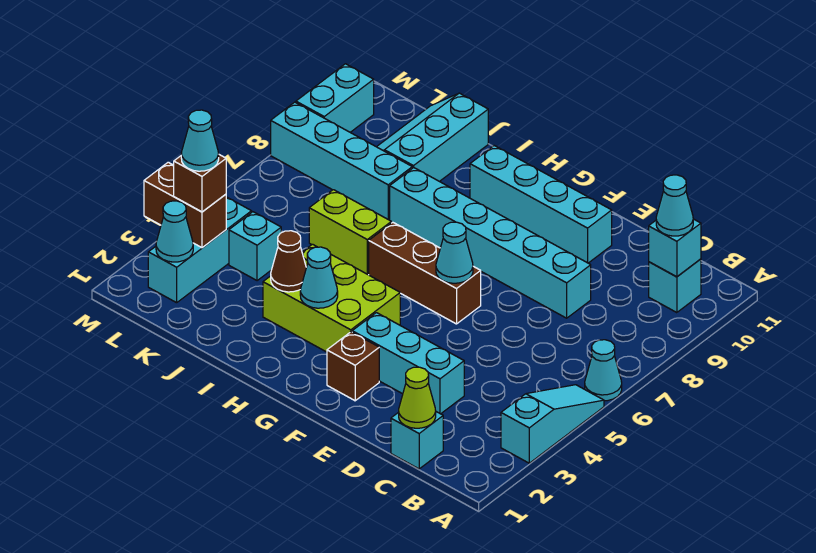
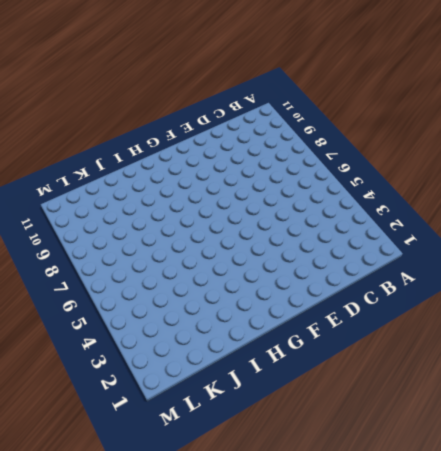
none -> cyan 1x3 slope [501,385,604,463]
none -> cyan 1x1 cone [585,340,622,401]
none -> cyan 1x1 brick [649,259,701,313]

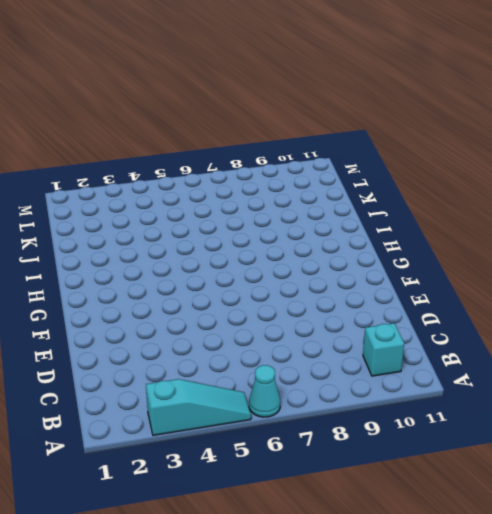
none -> cyan 1x1 brick [391,412,443,469]
none -> cyan 1x3 brick [352,313,464,414]
none -> cyan 1x6 brick [390,168,591,318]

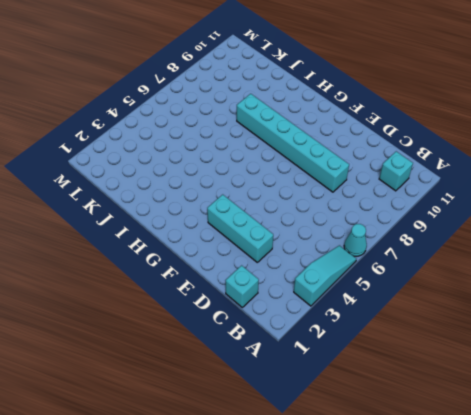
none -> cyan 1x4 brick [470,146,612,263]
none -> brown 1x1 brick [327,332,379,401]
none -> brown 1x3 brick [369,222,481,324]

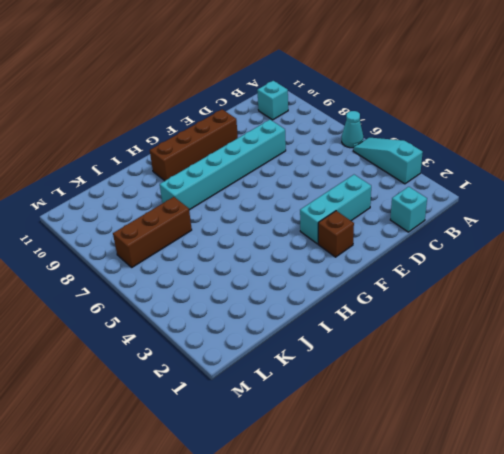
brown 1x4 brick [150,109,238,181] -> cyan 1x4 brick [470,146,612,263]
brown 1x3 brick [113,197,192,267] -> brown 1x3 brick moved to [369,222,481,324]
none -> lime 2x3 brick [263,244,400,352]
none -> lime 1x2 brick [309,190,391,274]
none -> cyan 1x4 brick [271,102,412,220]

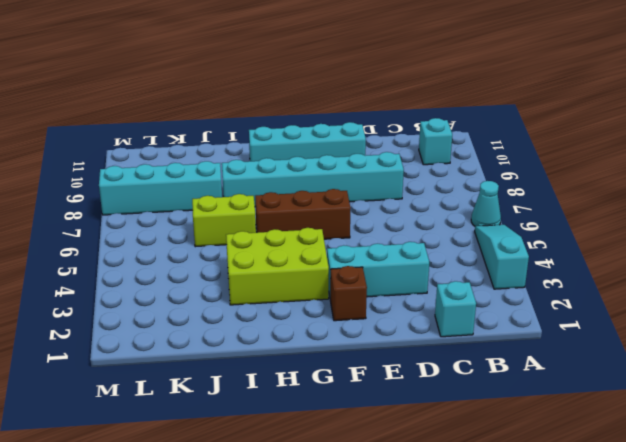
none -> cyan 2x3 slope [377,93,488,181]
none -> cyan 1x1 brick [229,212,281,281]
none -> cyan 1x3 brick [148,197,252,303]

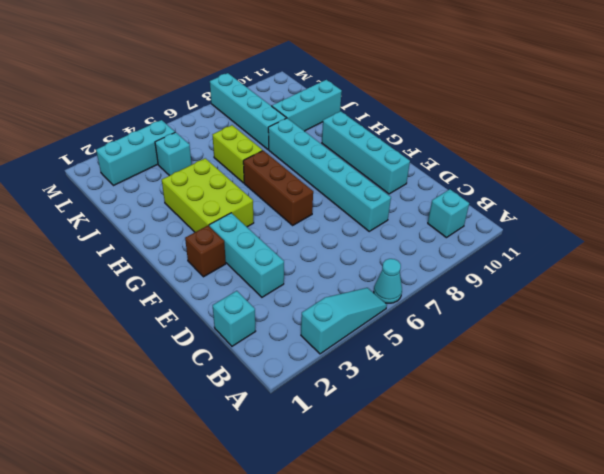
none -> cyan 1x2 brick [296,64,374,132]
none -> cyan 1x1 brick [649,219,701,277]
none -> lime 1x1 cone [399,367,436,428]

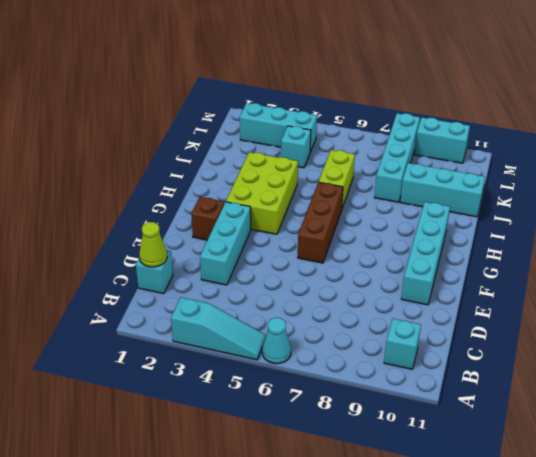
none -> cyan 1x6 brick [390,168,591,318]
none -> cyan 1x1 brick [649,219,701,277]
none -> cyan 1x1 cone [436,222,473,283]

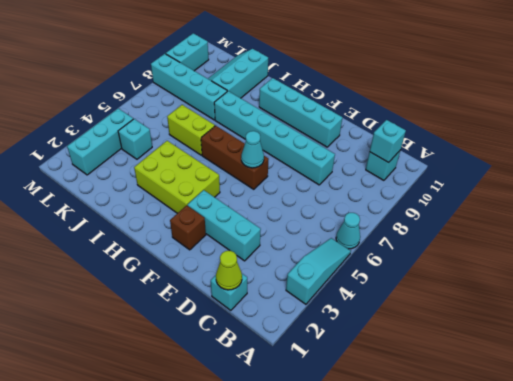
none -> cyan 1x1 cone [300,247,338,308]
none -> brown 1x1 cone [271,231,306,292]
none -> cyan 1x1 cone [156,201,193,262]

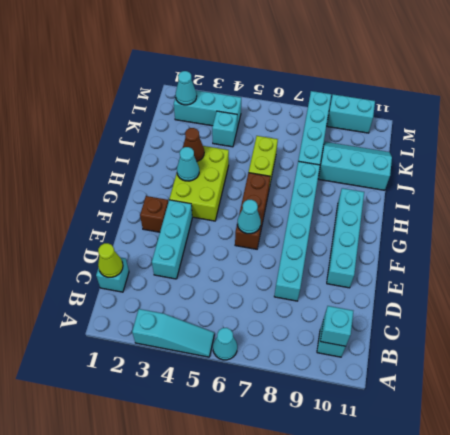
none -> brown 1x2 brick [144,162,226,248]
none -> cyan 1x1 cone [656,175,693,236]
none -> brown 1x1 brick [174,155,226,212]

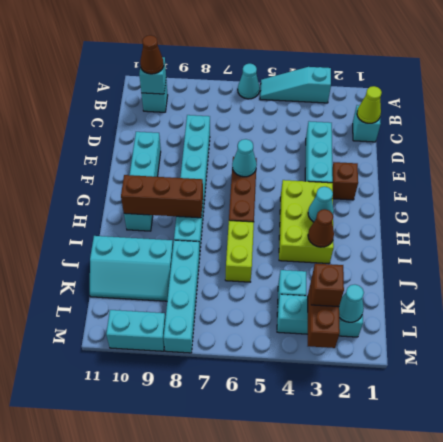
brown 1x1 cone [140,35,164,74] -> cyan 1x1 cone [656,175,693,236]
brown 1x3 brick [121,175,203,218] -> none
none -> cyan 1x1 cone [181,110,219,171]

